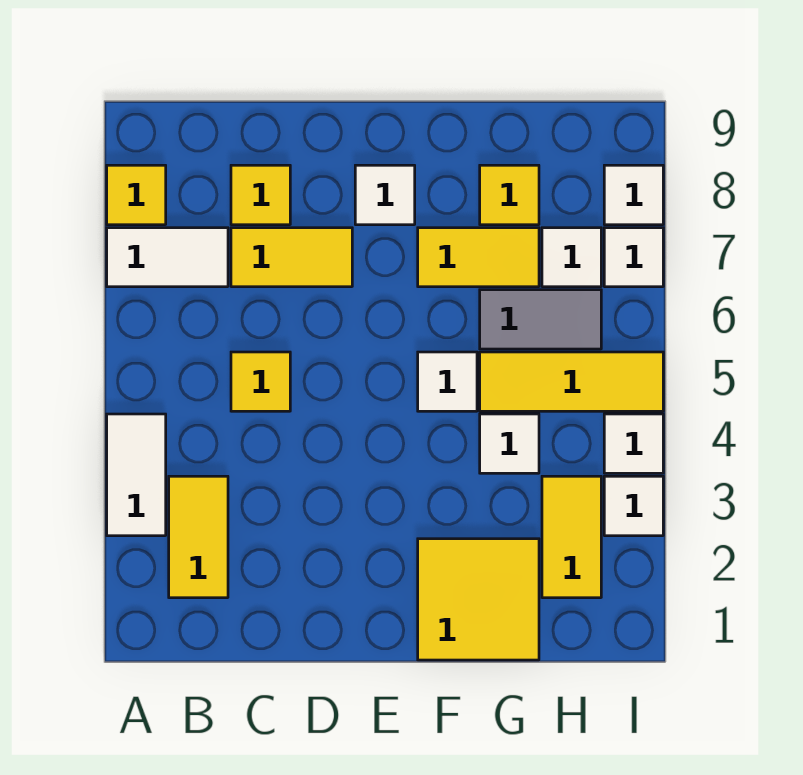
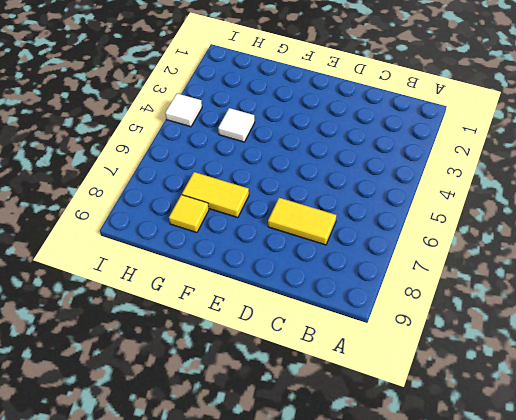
none -> white 1x2 tile [107,414,166,536]
none -> white 1x2 tile [107,228,228,287]
none -> yellow 1x1 tile [107,165,166,225]

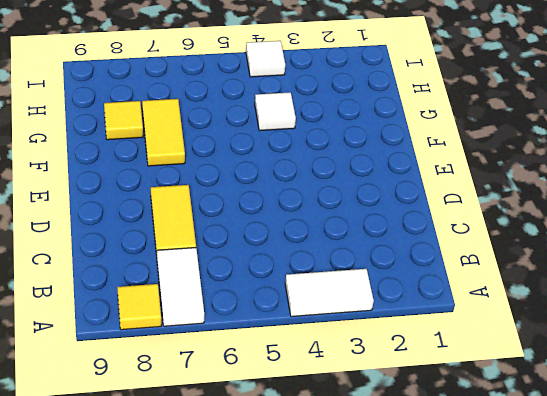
none -> yellow 1x2 tile [169,476,228,598]
none -> yellow 1x1 tile [231,352,290,411]
none -> yellow 1x1 tile [231,165,290,225]

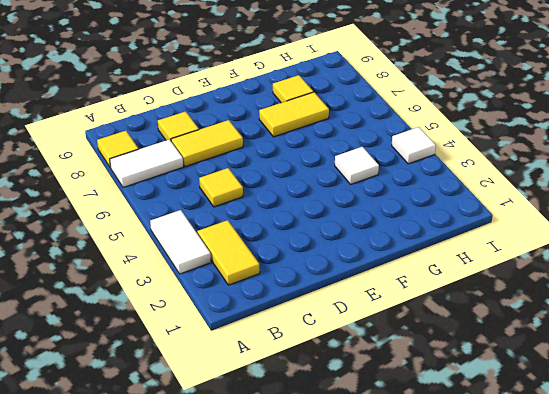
none -> white 1x1 tile [355,165,415,225]
none -> yellow 2x2 tile [418,539,539,660]
none -> white 1x1 tile [418,352,477,411]

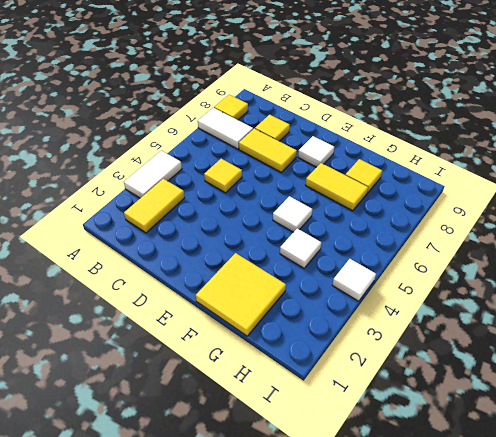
none -> yellow 1x3 tile [480,352,663,411]
none -> grey 1x2 tile [480,290,601,349]
none -> yellow 1x2 tile [542,476,601,598]

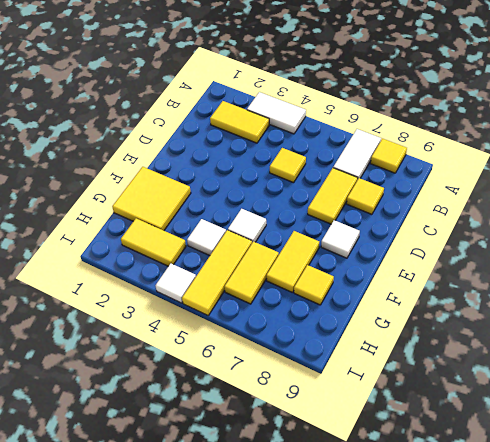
yellow 1x2 tile [225,242,279,304] -> grey 1x2 tile [480,290,601,349]
none -> white 1x1 tile [542,228,601,287]
none -> white 1x1 tile [604,476,663,536]
none -> white 1x1 tile [604,228,663,287]

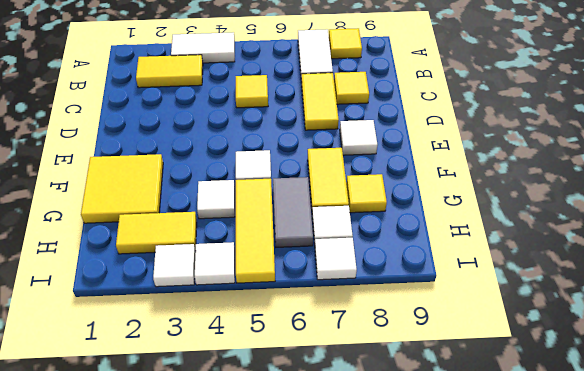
none -> white 1x1 tile [604,165,663,225]

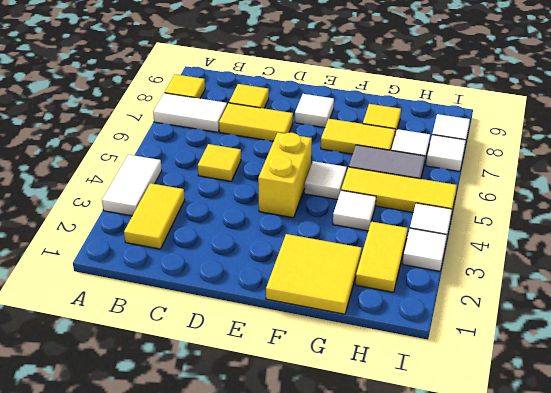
yellow 1x2 brick [258,133,312,218] -> none

